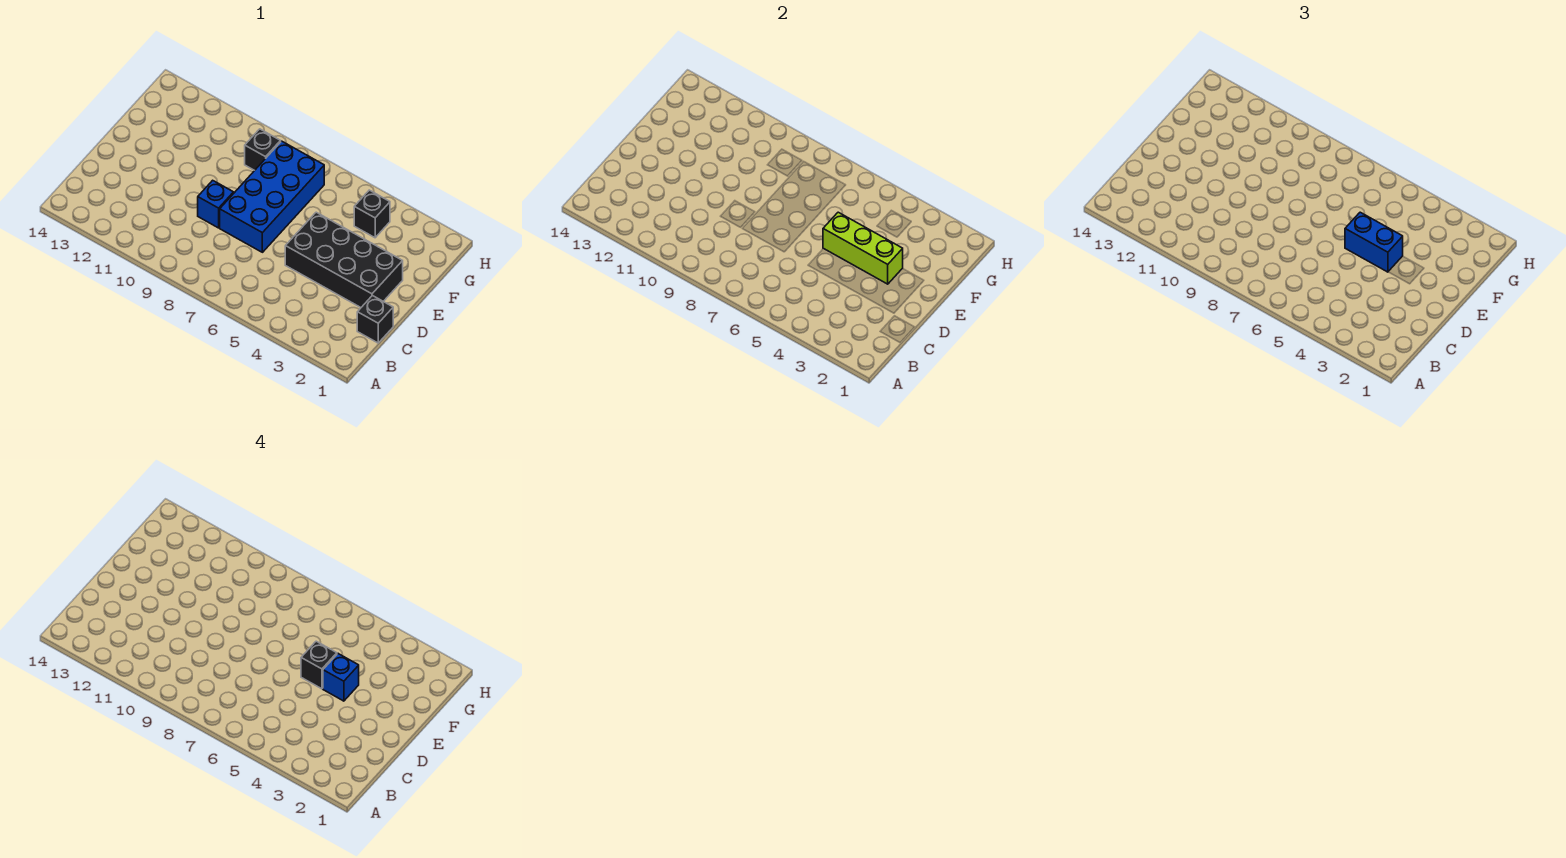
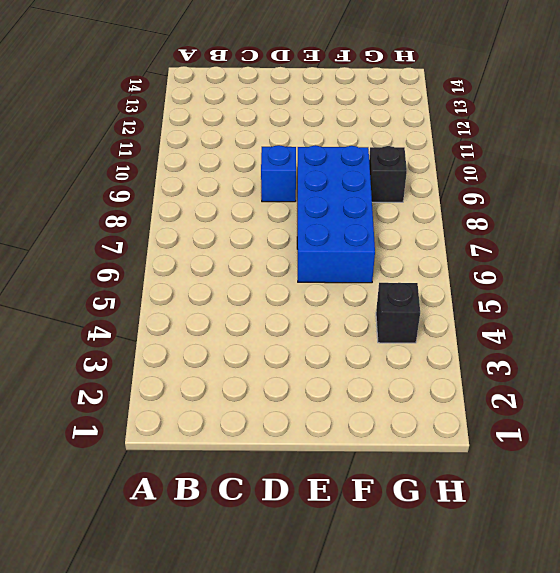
blue 2x4 brick [297,145,375,283] -> blue 2x4 brick turned to [220,141,324,252]
none -> black 1x1 brick [357,296,393,343]
none -> black 2x4 brick [285,212,403,307]

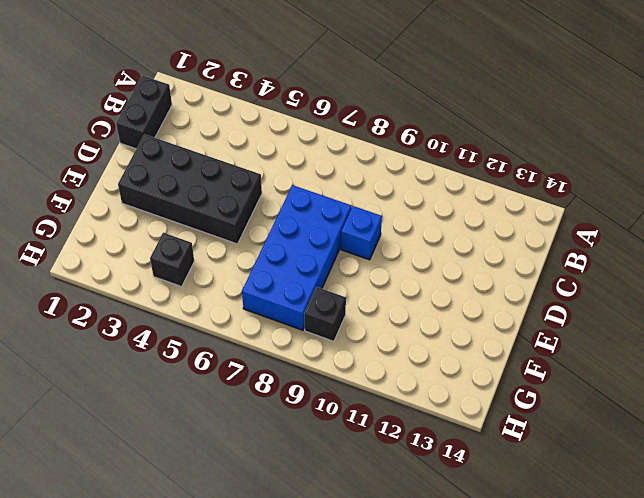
black 1x2 brick [116,75,172,149] -> black 1x1 brick [357,296,393,343]
none -> lime 1x3 brick [823,212,903,284]
none -> blue 1x2 brick [1345,212,1403,272]

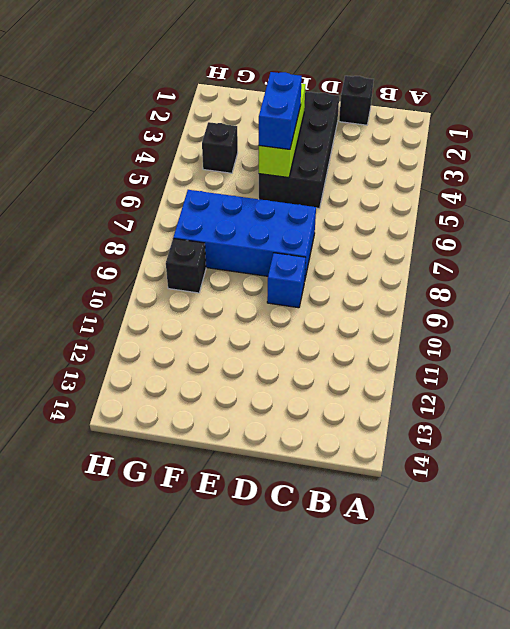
none -> blue 1x1 brick [323,654,359,701]
none -> black 1x1 brick [301,641,337,689]

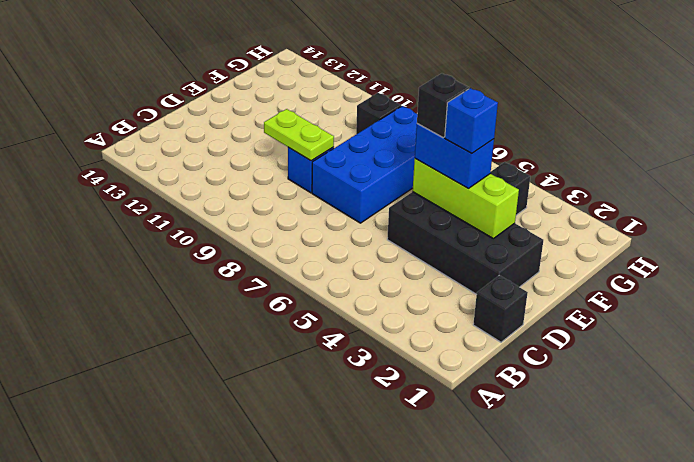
lime 1x2 plate [264,109,334,161] -> none

